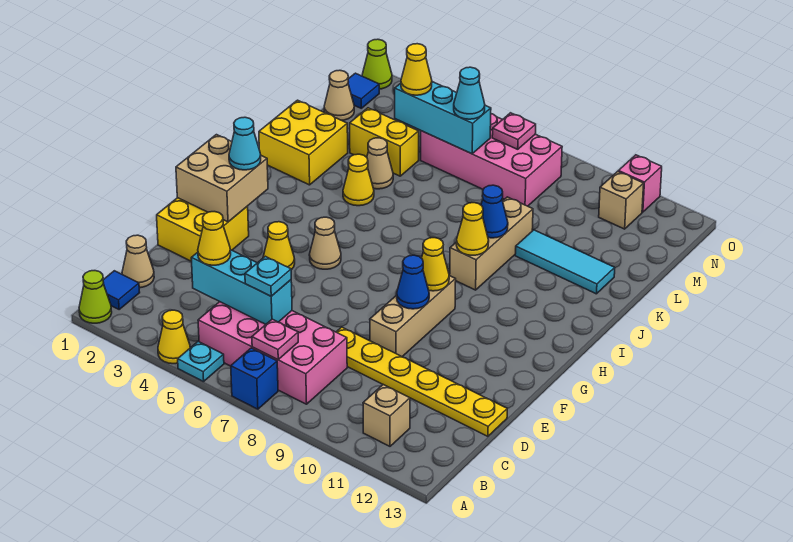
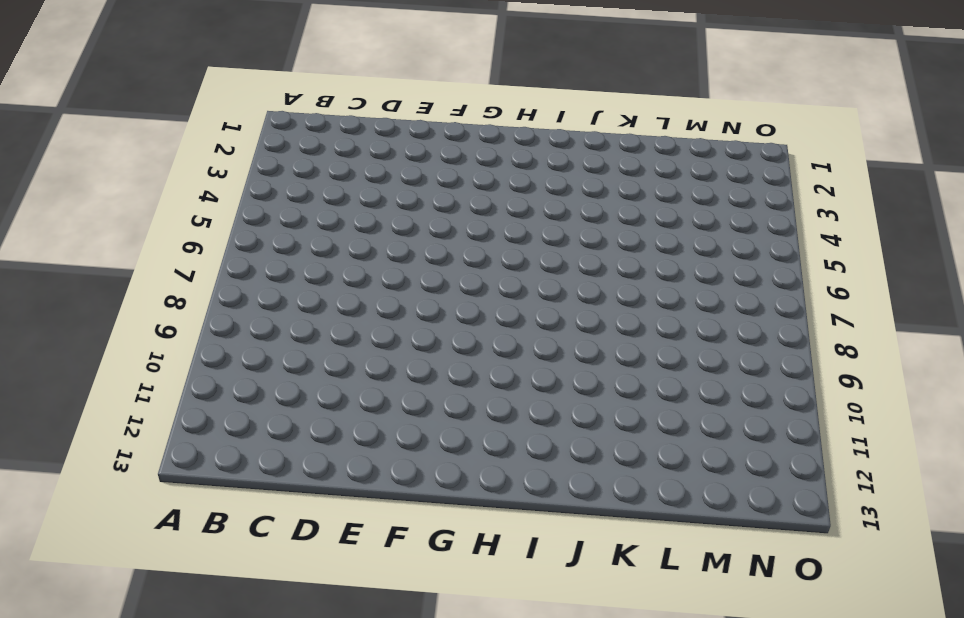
none -> lime 1x1 cone [79,271,112,323]
none -> yellow 1x1 cone [158,310,190,364]
none -> cyan 1x1 plate [178,342,224,382]
none -> blue 1x1 brick [231,348,278,409]

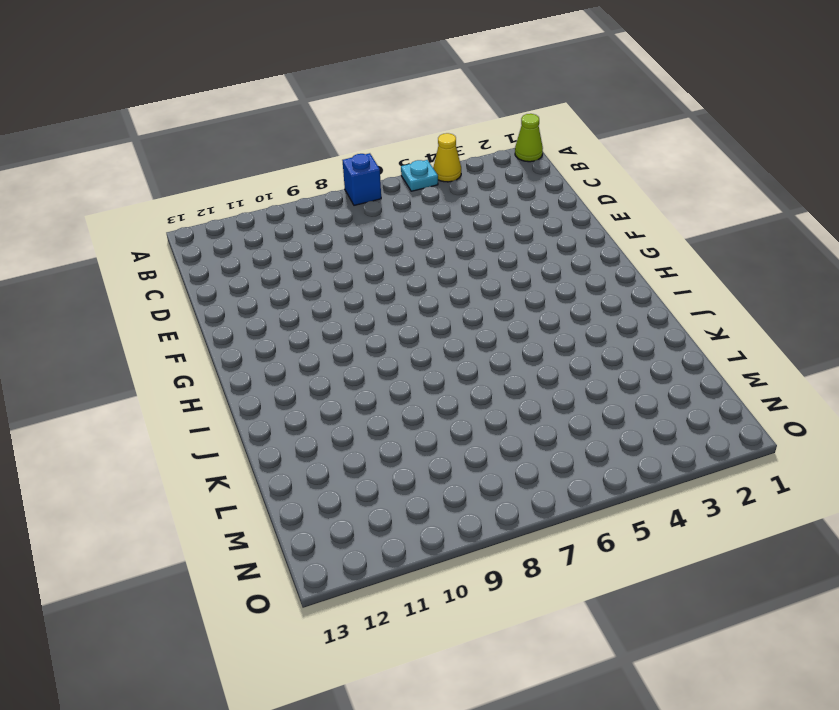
none -> blue 1x1 tile [103,271,140,309]
none -> pink 2x4 brick [198,302,347,404]
none -> tan 1x1 brick [363,385,410,446]
none -> tan 1x1 cone [122,235,154,288]

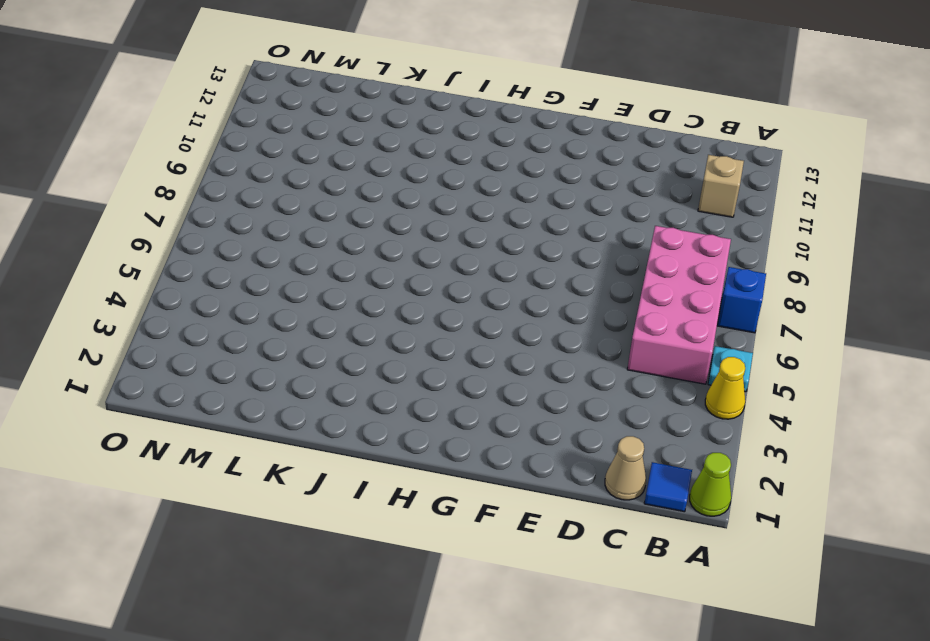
none -> yellow 1x6 plate [337,327,507,436]
none -> yellow 2x2 brick [157,198,249,261]
none -> tan 1x3 brick [370,276,456,357]
none -> yellow 1x1 cone [263,222,295,270]

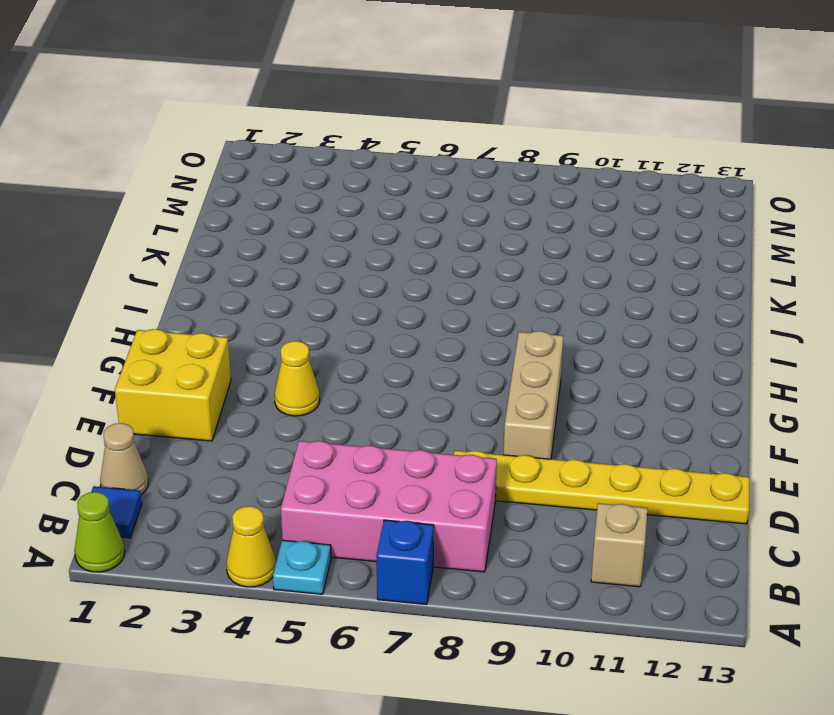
none -> tan 1x1 cone [309,217,341,269]
none -> tan 1x3 brick [450,197,533,290]
none -> yellow 2x2 brick [259,100,348,185]
none -> yellow 1x1 cone [343,154,374,206]

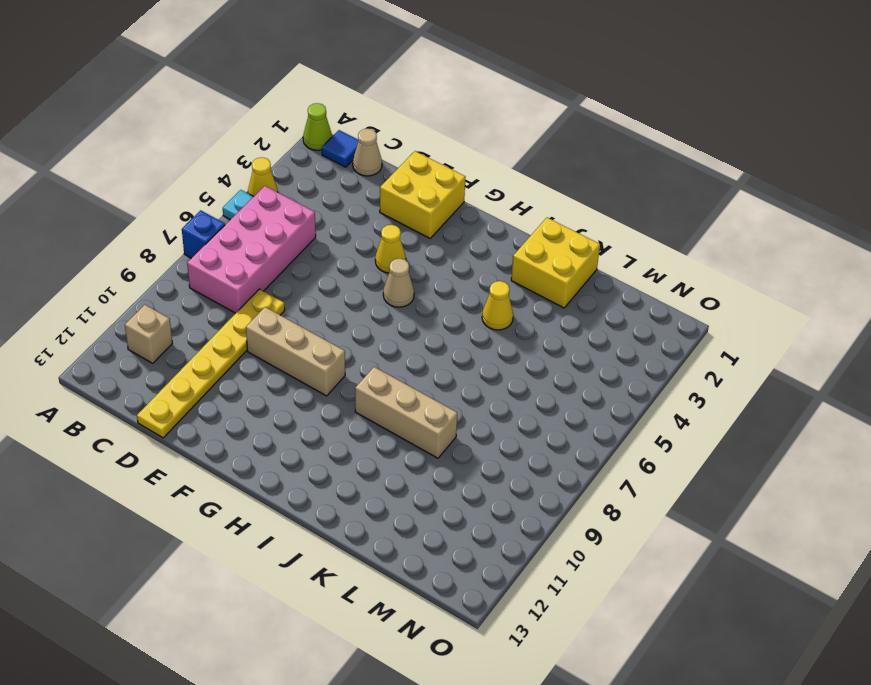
none -> tan 1x1 cone [367,138,393,189]
none -> cyan 1x3 tile [515,230,615,294]
none -> yellow 1x2 brick [350,108,419,176]
none -> tan 1x1 cone [324,70,354,120]

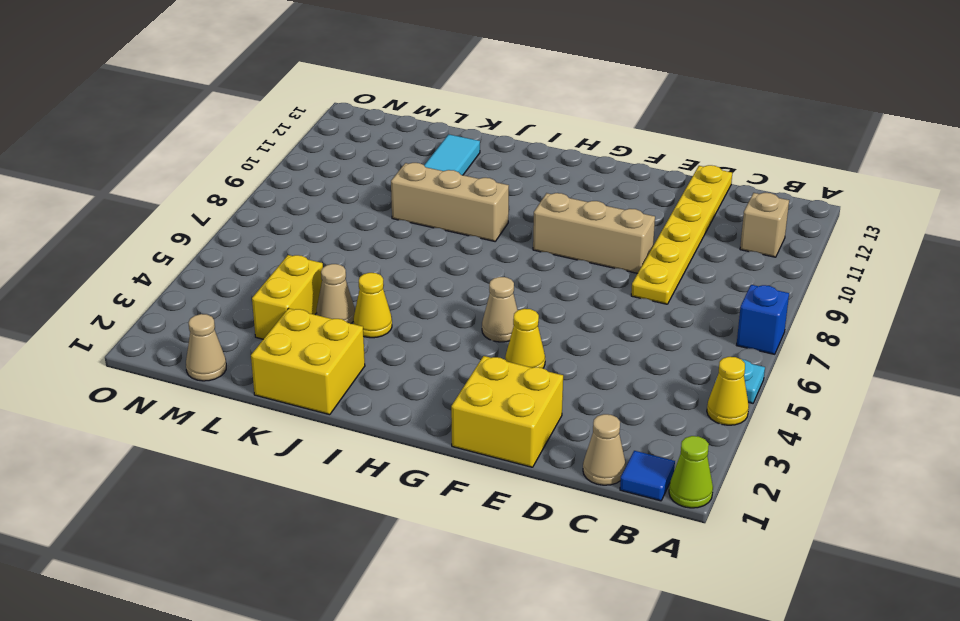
none -> pink 2x4 brick [198,302,347,404]
none -> pink 2x4 brick [421,114,562,206]
none -> blue 1x1 tile [348,73,379,108]
none -> tan 1x1 brick [599,171,644,229]

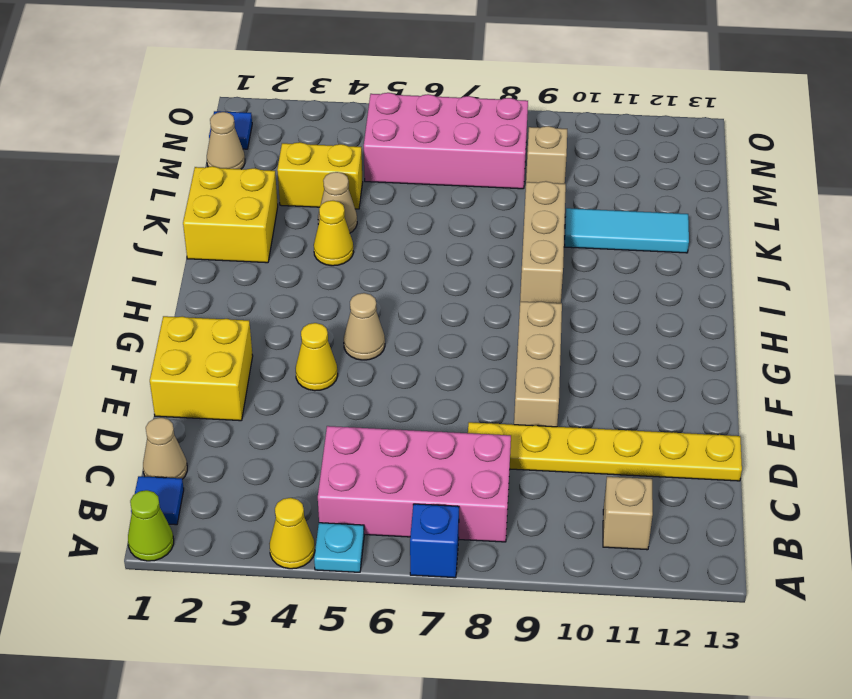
tan 1x1 brick [526,126,567,184] -> tan 1x1 brick moved to [599,171,644,229]
none -> lime 1x1 cone [362,39,392,89]
none -> pink 1x1 brick [618,155,662,212]
none -> pink 1x1 plate [252,319,298,360]
none -> cyan 1x3 brick [191,250,292,324]

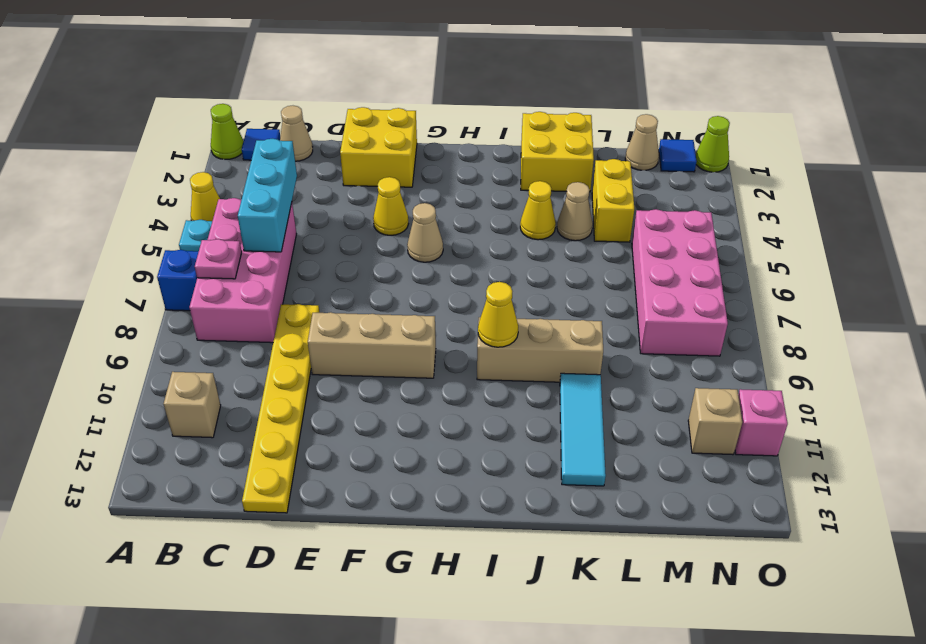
none -> tan 2x2 brick [176,135,268,222]
none -> blue 1x1 cone [397,255,429,309]
none -> yellow 1x1 cone [422,238,449,291]
none -> blue 1x1 cone [481,185,508,238]

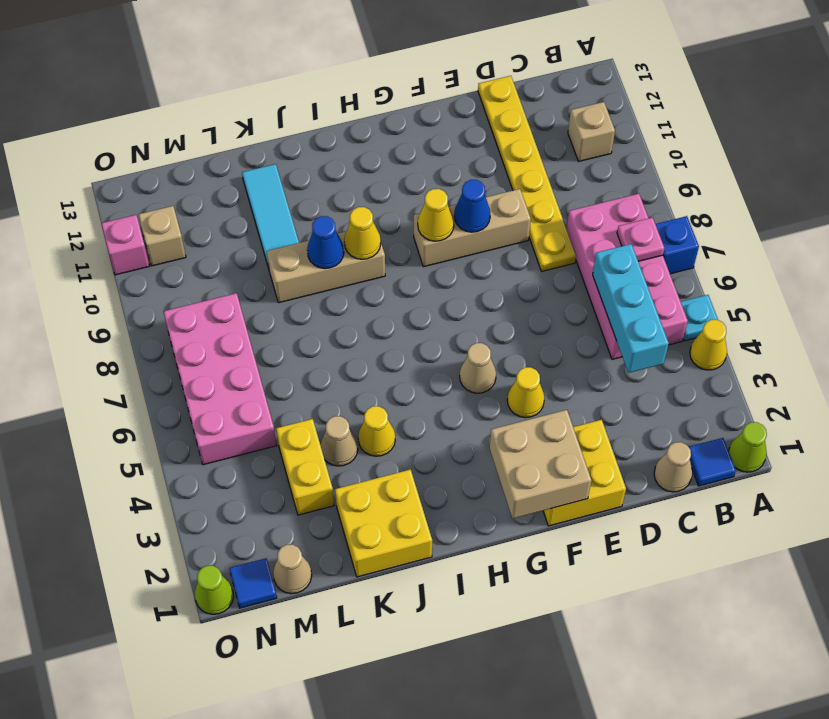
none -> cyan 1x3 brick [395,82,491,154]
none -> pink 1x1 plate [492,113,536,149]
none -> yellow 1x1 cone [198,212,231,265]
none -> cyan 1x1 plate [245,256,291,296]

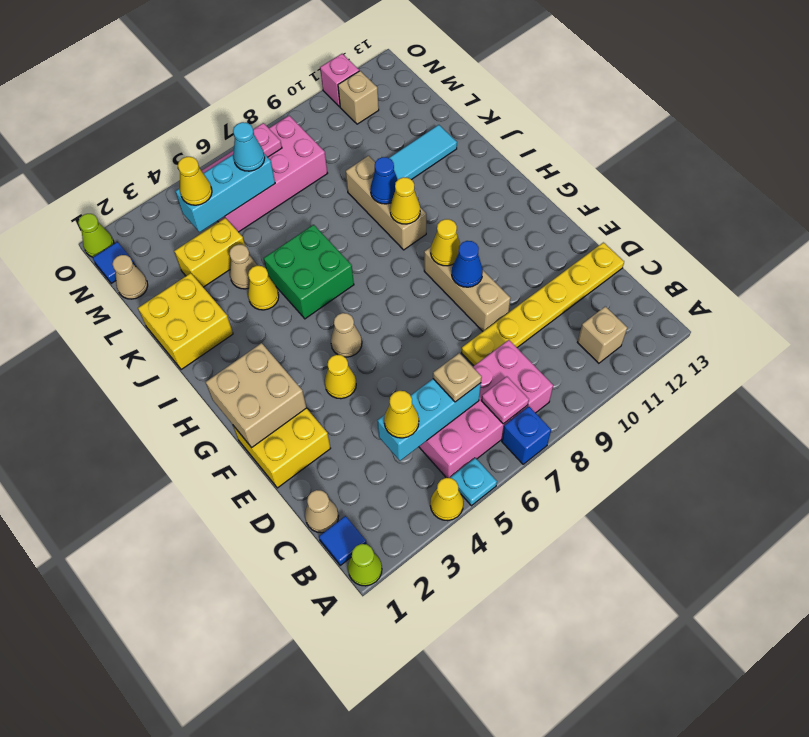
tan 1x1 plate [433,353,482,402] -> cyan 1x1 plate [245,256,291,296]
green 2x2 brick [264,225,354,319] -> none
none -> cyan 1x1 cone [229,117,261,170]

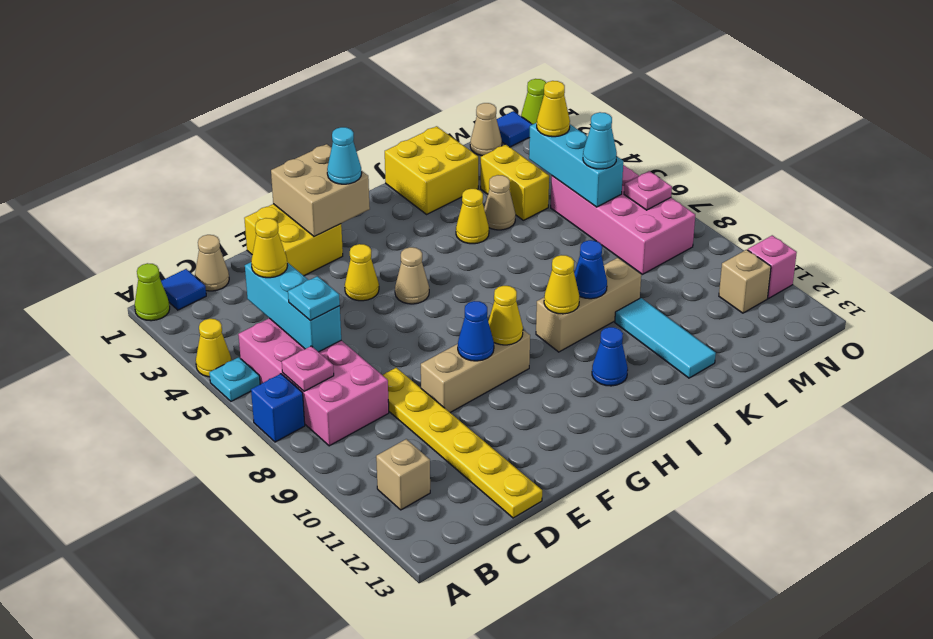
blue 1x1 cone [592,327,628,386] -> none

